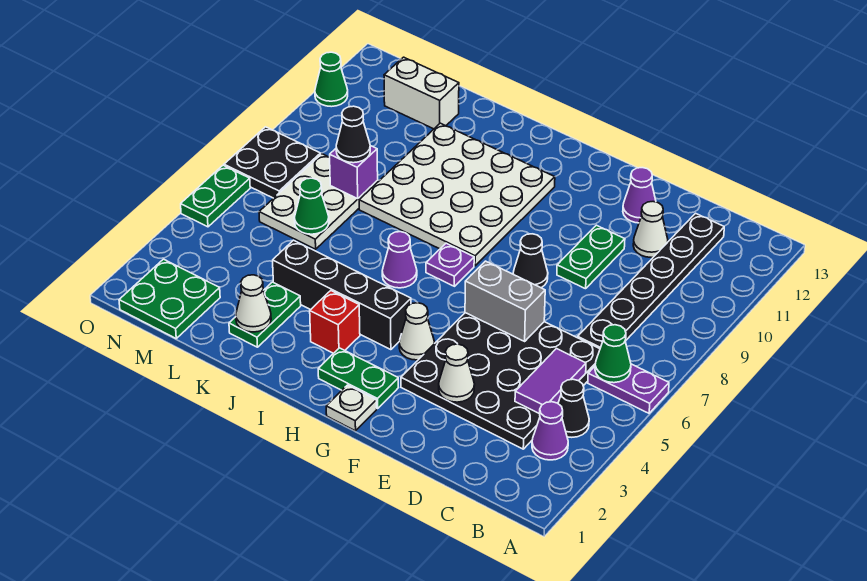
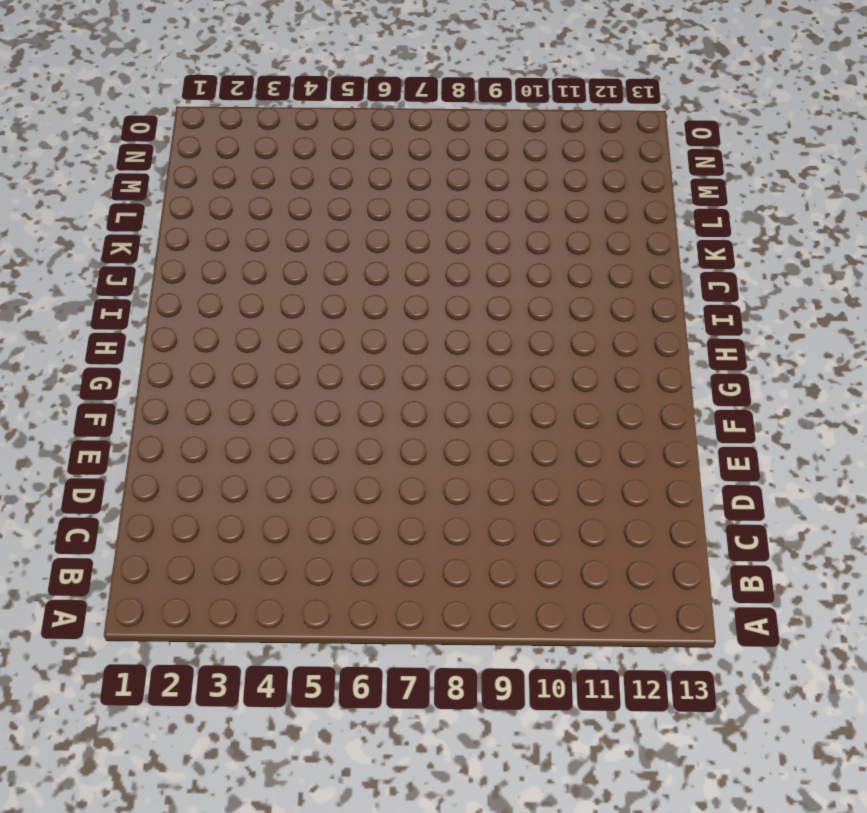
none -> purple 1x2 plate [588,364,669,413]
none -> purple 1x1 cone [532,402,568,460]
none -> black 1x1 cone [558,379,589,437]
none -> black 4x4 plate [401,313,600,449]

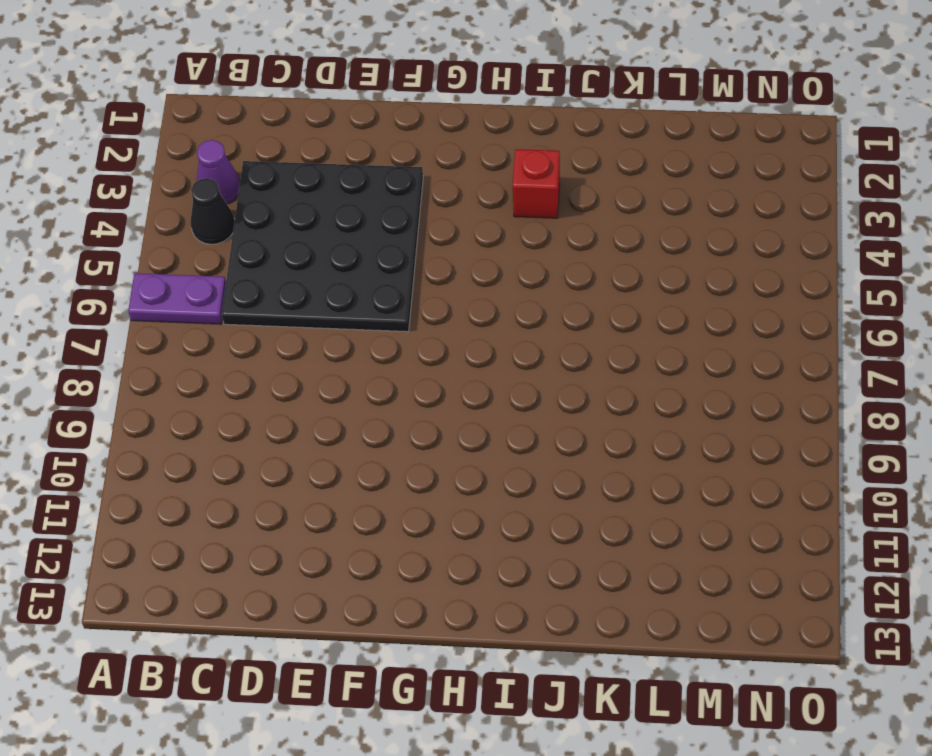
none -> black 1x6 plate [578,213,724,349]
none -> white 1x1 cone [633,202,668,257]
none -> green 1x2 plate [557,225,625,289]
none -> purple 1x1 cone [623,168,656,223]

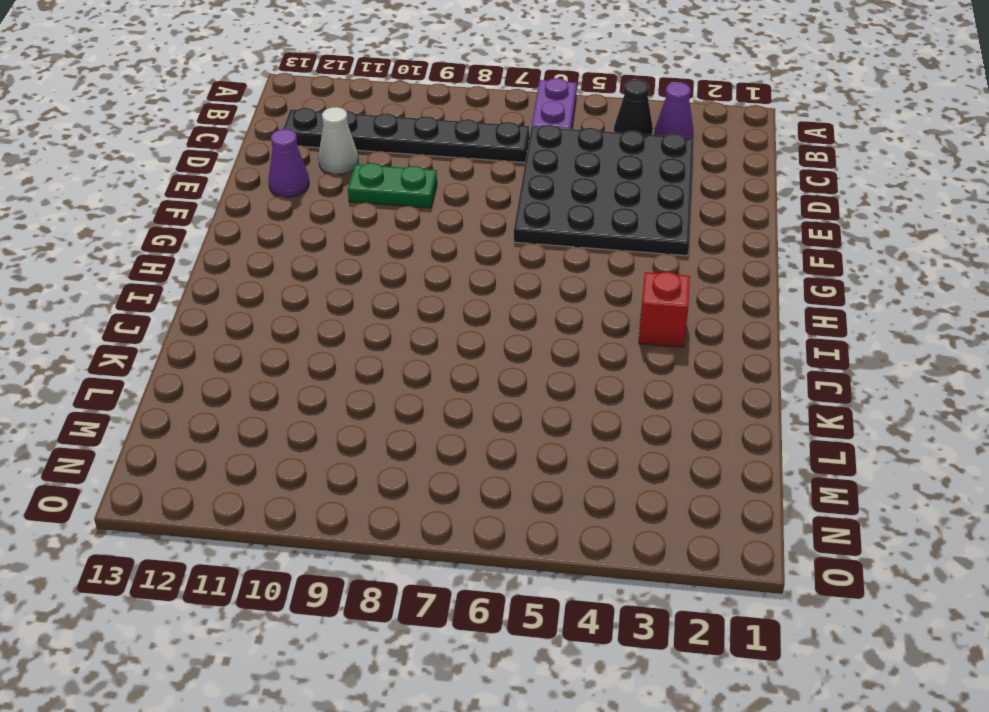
none -> black 1x1 cone [513,234,548,288]
none -> white 1x1 plate [326,385,377,431]
none -> green 1x2 plate [318,348,398,409]
none -> white 1x1 cone [399,303,435,360]

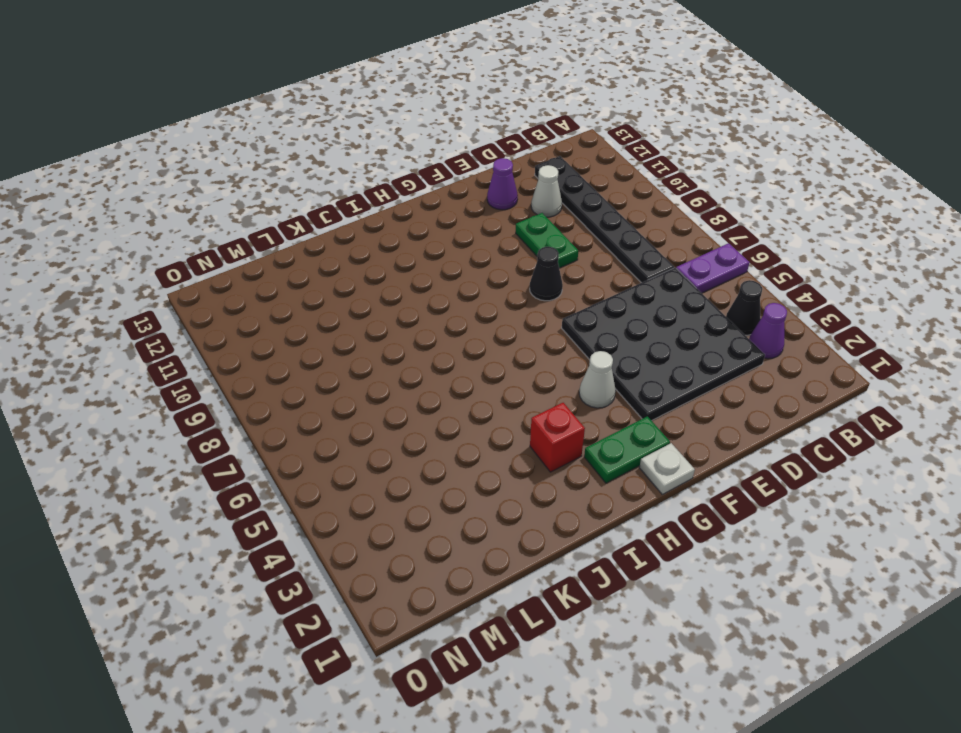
none -> black 1x4 brick [273,240,411,350]
none -> purple 1x1 plate [426,243,474,286]
none -> white 4x4 plate [359,123,555,266]
none -> purple 1x1 cone [382,232,417,288]

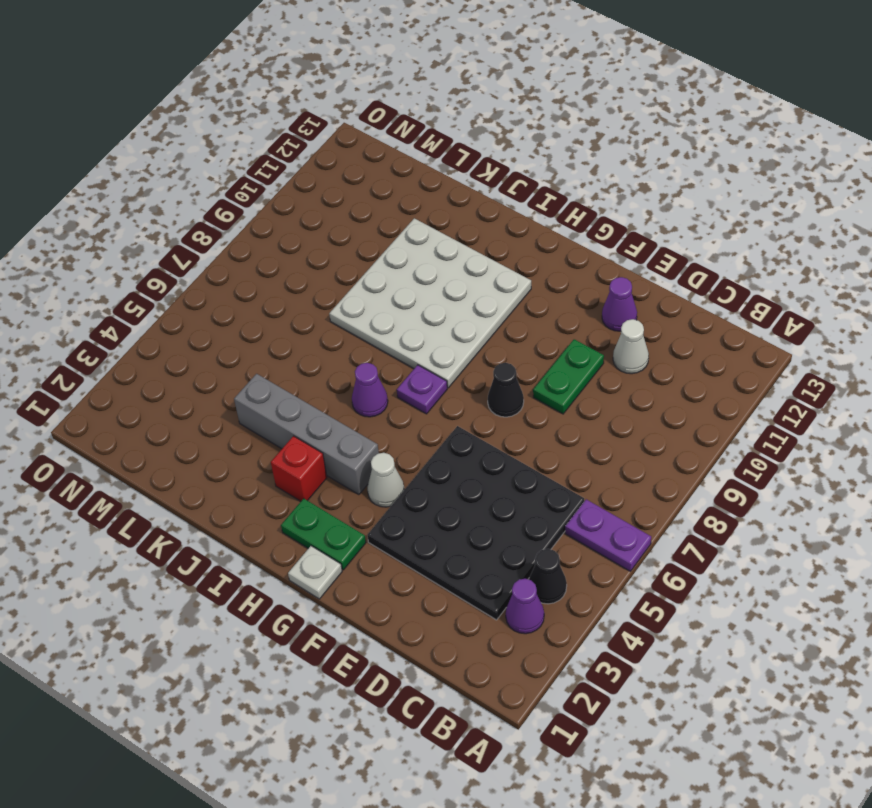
grey 1x4 brick [234,374,379,495] -> black 1x4 brick [273,240,411,350]
none -> black 1x6 plate [578,213,724,349]
none -> green 1x2 plate [229,282,301,347]
none -> white 2x3 plate [259,154,378,249]
none -> white 1x2 brick [384,57,459,129]

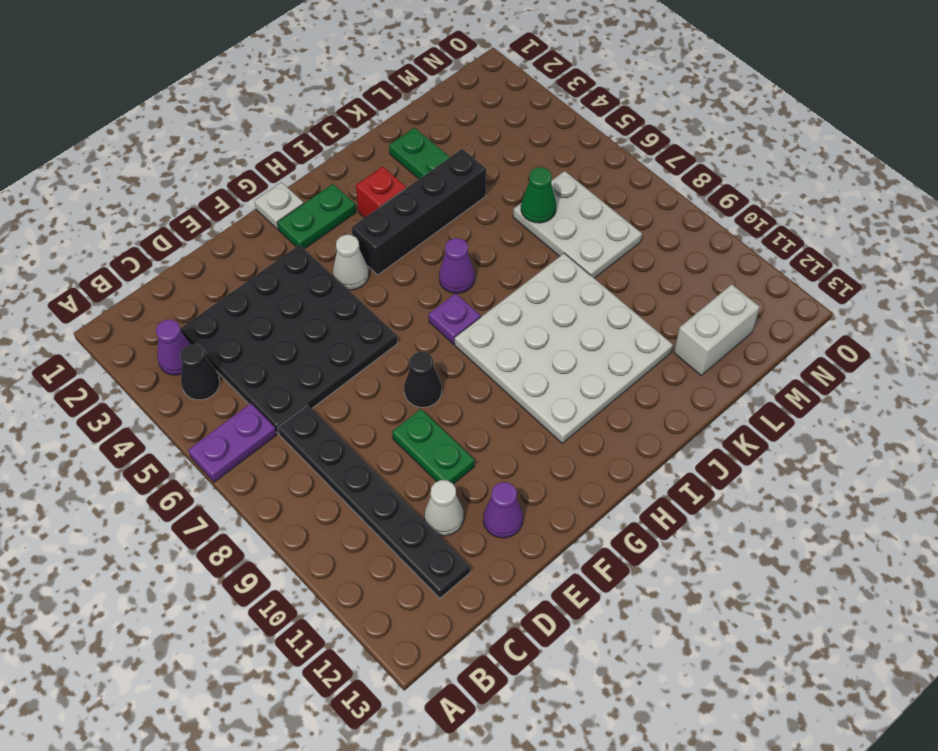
none -> green 2x2 plate [119,259,220,338]
none -> black 2x2 plate [224,127,320,198]
none -> green 1x2 plate [181,165,250,227]
none -> green 1x1 cone [315,52,348,107]

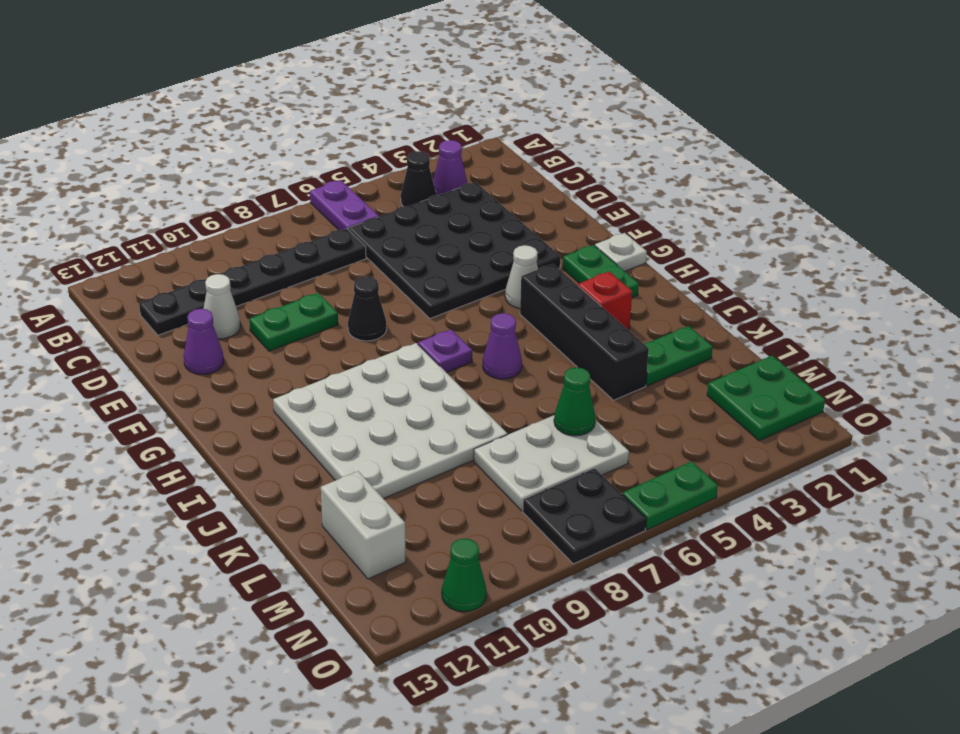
none -> green 1x1 cone [595,325,631,383]
none -> purple 1x2 tile [515,349,586,414]
none -> white 1x1 cone [439,344,475,402]
none -> grey 1x2 brick [465,261,545,341]

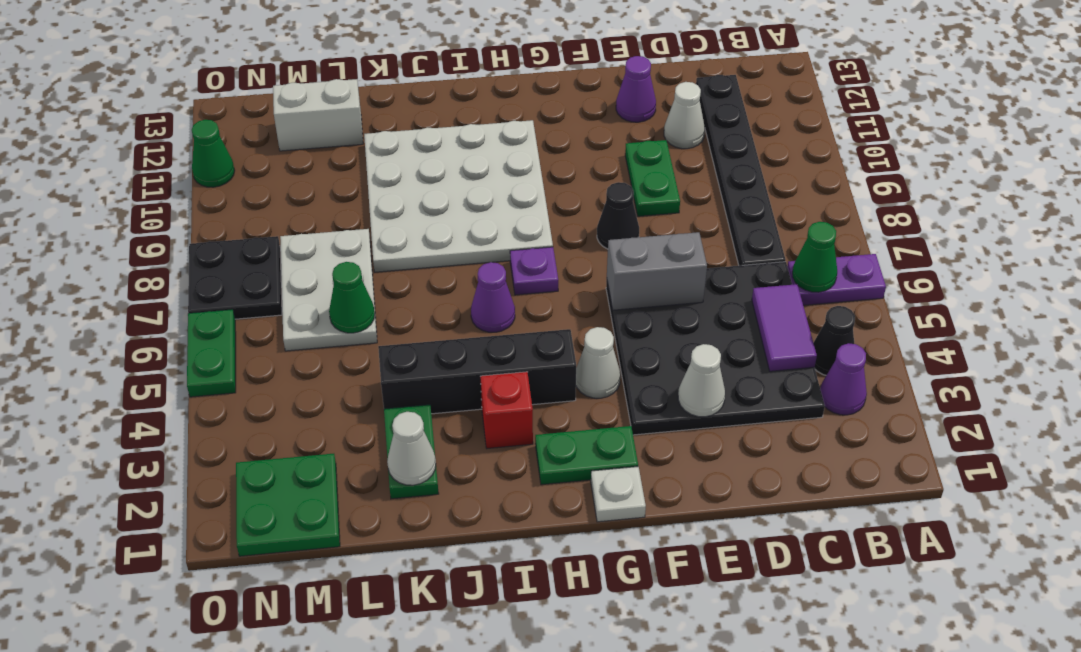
none -> purple 1x1 brick [329,146,378,199]
none -> black 1x1 cone [336,106,370,163]

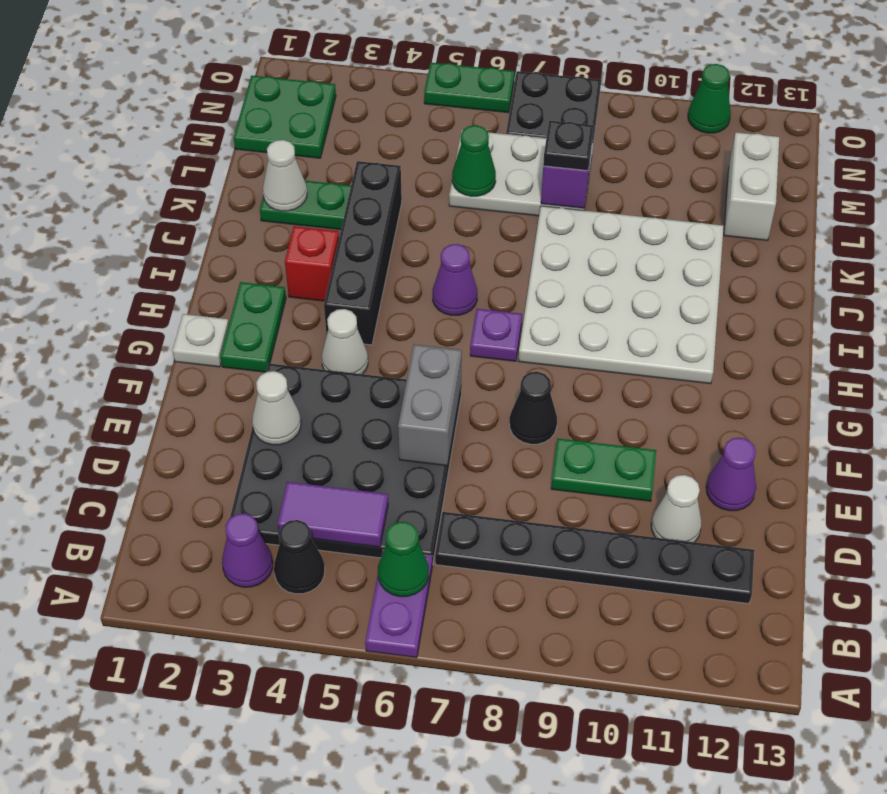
black 1x1 plate [543,121,594,171] -> black 1x1 cone [336,106,370,163]

